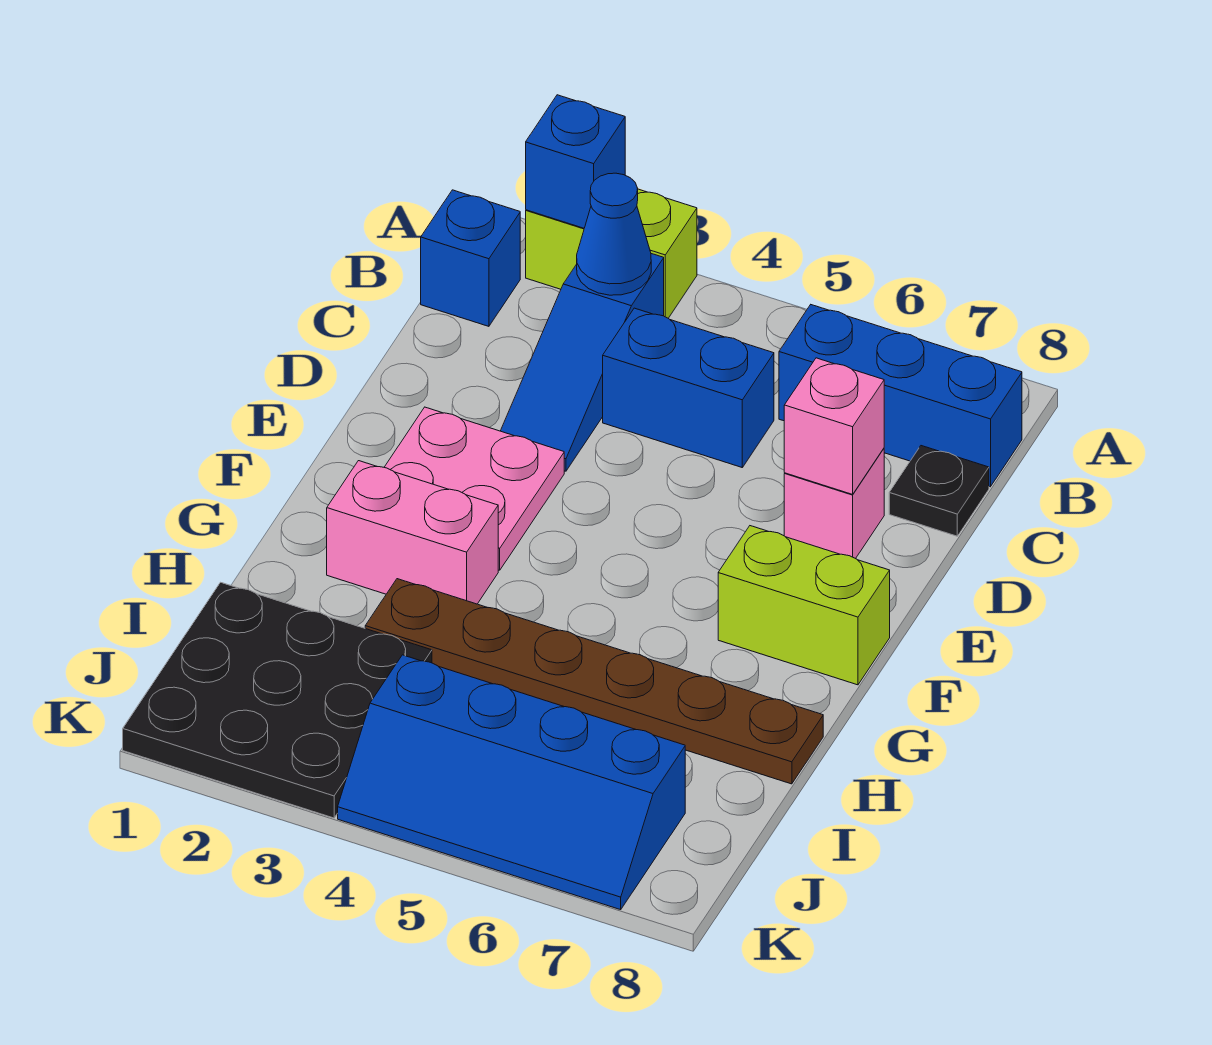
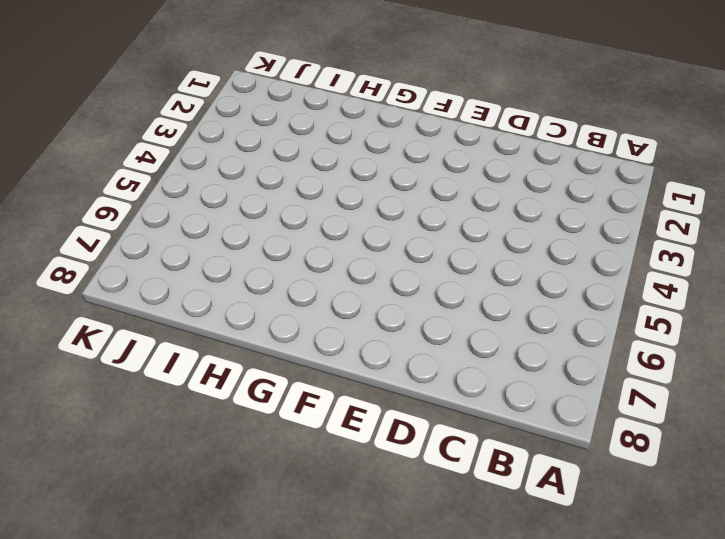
none -> lime 1x2 brick [526,189,697,318]
none -> blue 1x1 brick [421,190,520,326]
none -> blue 1x3 slope [501,254,664,471]

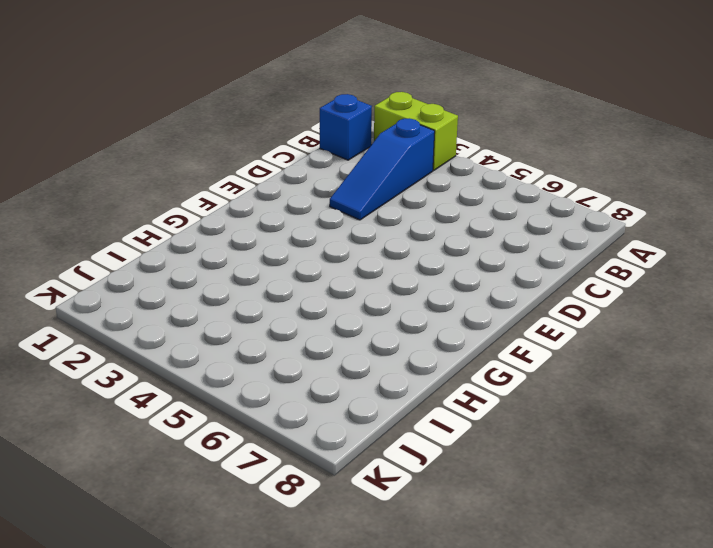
none -> blue 1x3 brick [779,305,1022,487]
none -> blue 1x2 brick [603,308,774,467]
none -> black 1x1 plate [889,446,989,536]

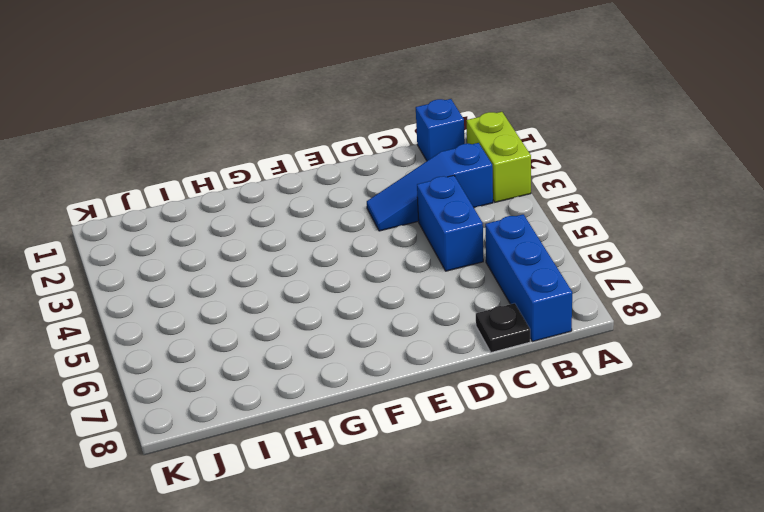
none -> pink 1x1 brick [784,448,884,559]
none -> pink 2x2 plate [384,407,564,570]
none -> lime 1x2 brick [718,526,890,685]

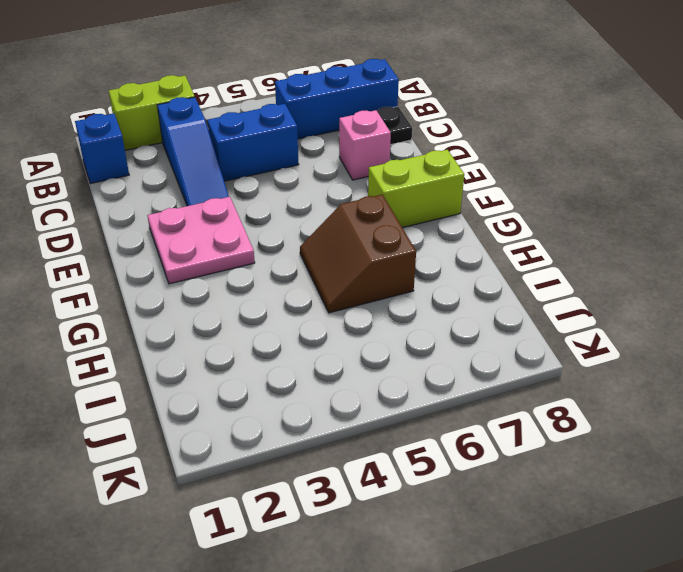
brown 2x2 slope [300,194,416,313] -> brown 1x6 plate [365,579,823,784]
none -> pink 1x2 brick [327,461,498,604]
none -> black 3x3 plate [123,582,432,818]
none -> blue 2x4 slope [338,655,685,910]

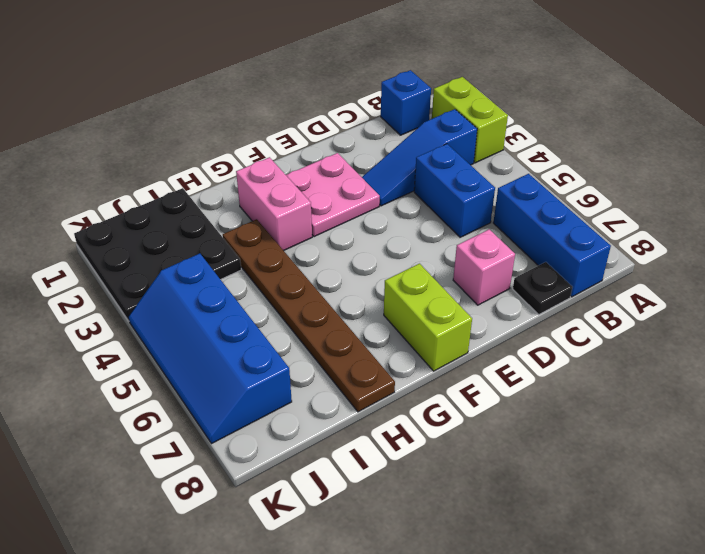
none -> blue 1x1 brick [526,95,625,228]
none -> blue 1x1 cone [577,173,651,295]
none -> pink 1x1 brick [784,358,884,494]

